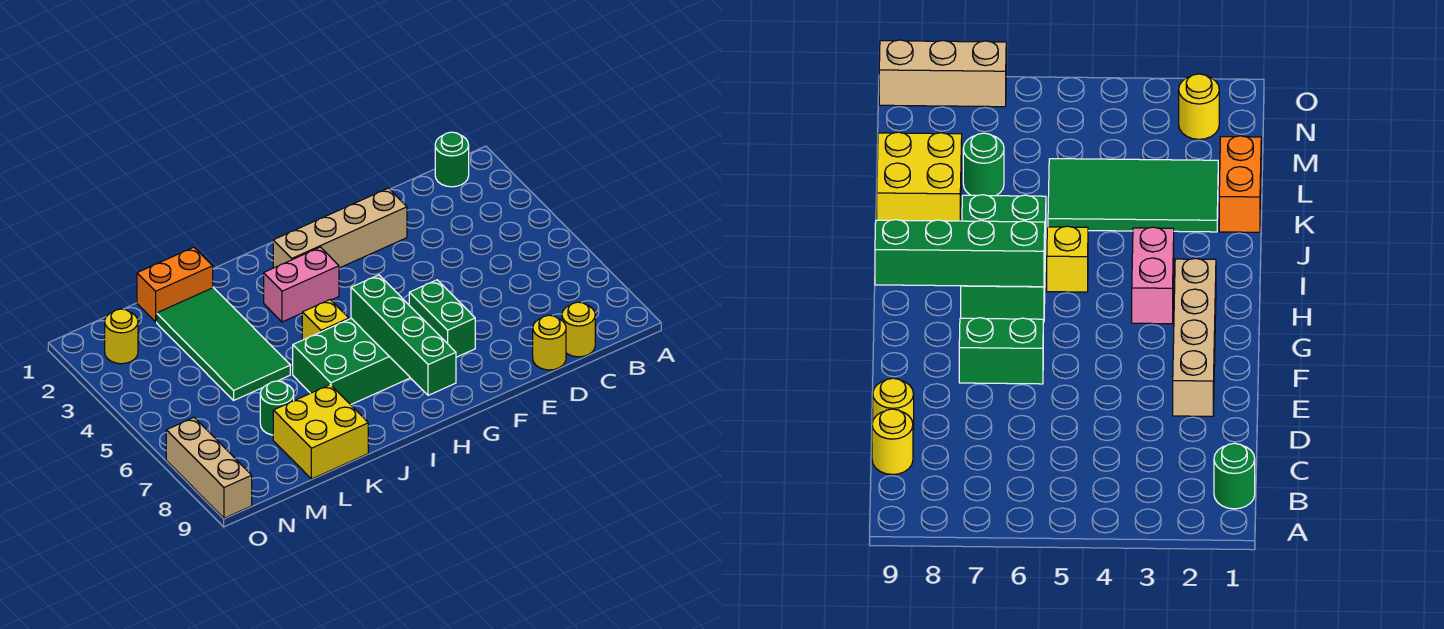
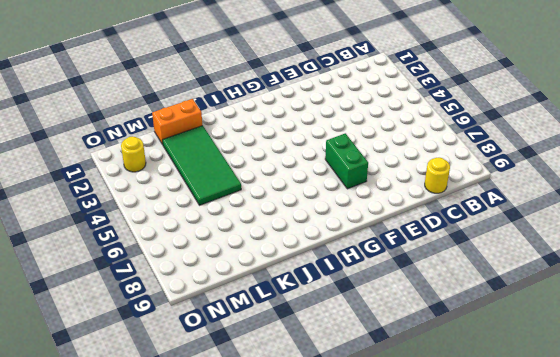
none -> green 1x1 round brick [435,132,469,187]
none -> yellow 1x1 round brick [533,315,566,370]
none -> tan 1x4 brick [273,188,407,268]

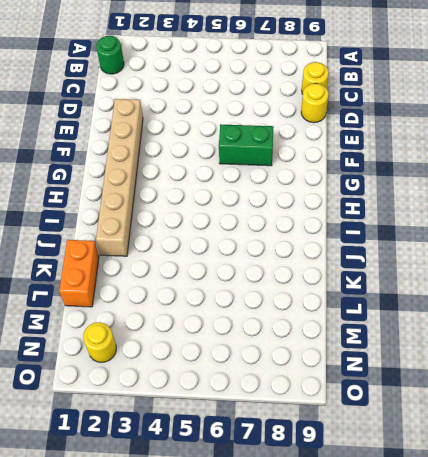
tan 1x6 brick [96,99,143,256] -> tan 1x4 brick [273,188,407,268]
none -> pink 1x2 brick [264,247,339,322]
none -> green 2x3 brick [293,318,410,405]
none -> yellow 1x1 brick [302,300,349,340]

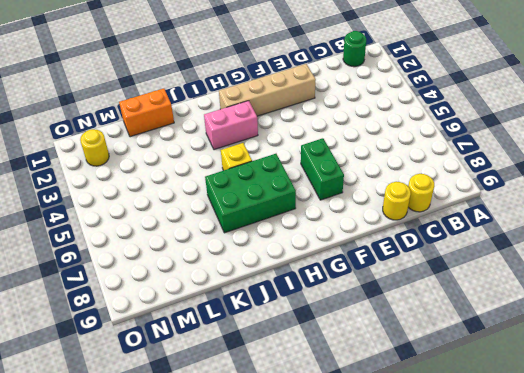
none -> green 2x4 tile [157,288,290,400]
none -> yellow 2x2 brick [273,385,368,479]
none -> green 1x1 round brick [260,381,294,435]

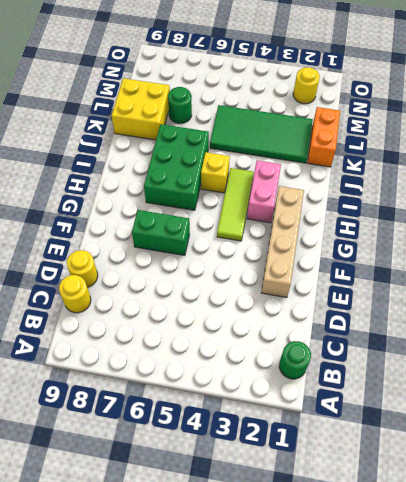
lime 1x3 tile [217,168,254,241] -> none
none -> tan 1x3 brick [166,418,252,518]
none -> green 1x4 brick [351,275,456,395]

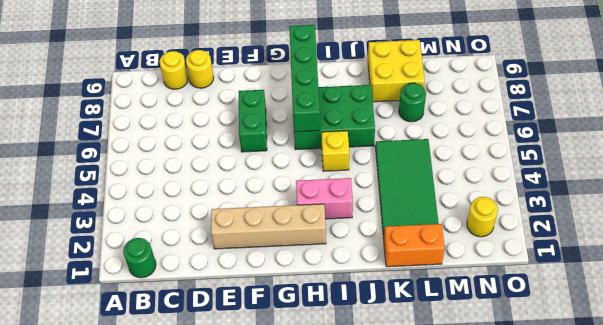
none -> tan 1x3 brick [166,418,252,518]

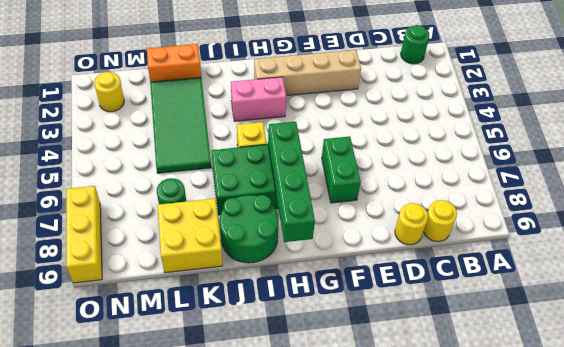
green 2x2 round brick [220,195,279,263] -> none
yellow 1x3 brick [66,186,102,283] -> tan 1x3 brick [166,418,252,518]

